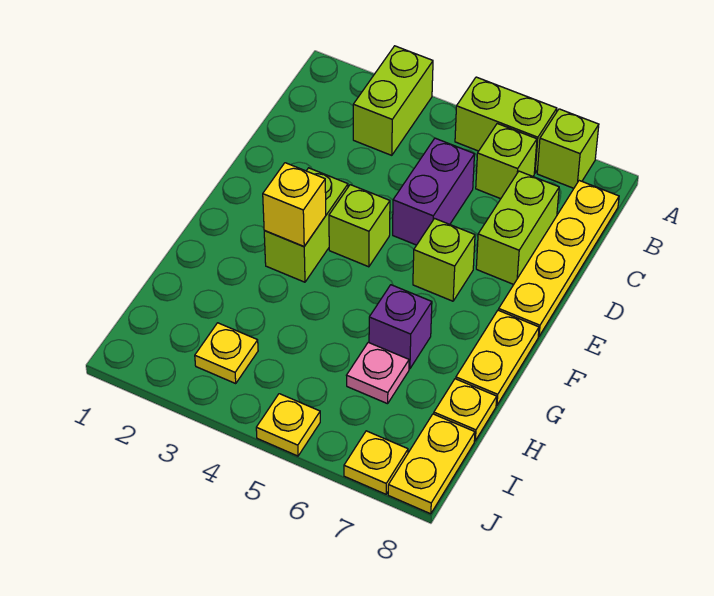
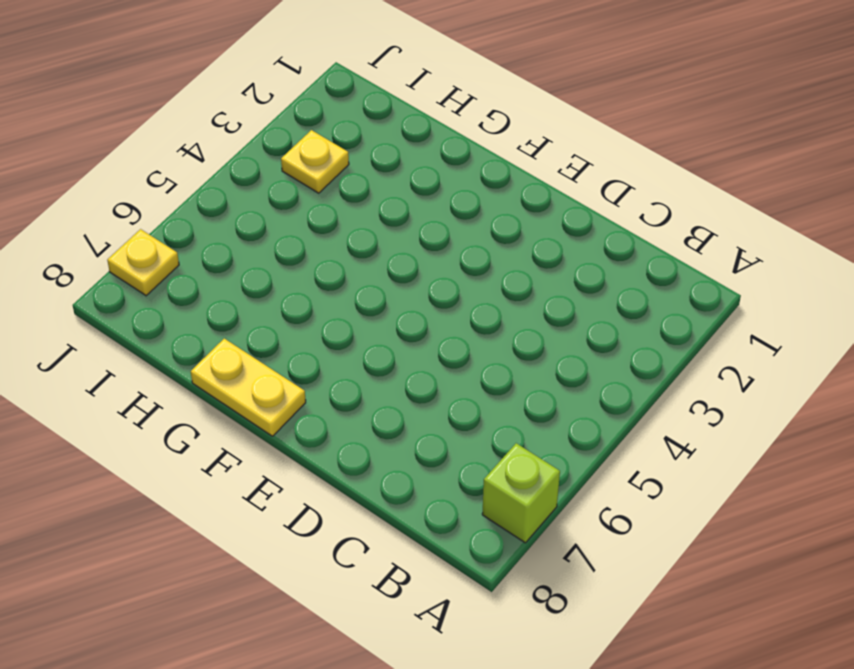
none -> lime 1x2 brick [353,46,433,155]
none -> lime 1x2 brick [455,77,557,173]
none -> lime 1x1 brick [476,124,537,199]

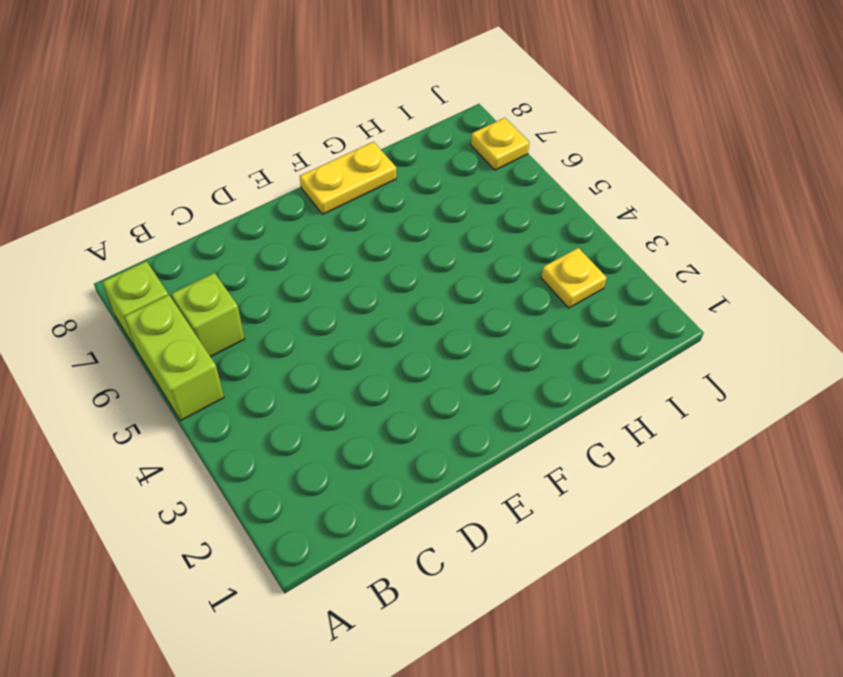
none -> lime 1x2 brick [353,46,433,155]
none -> yellow 1x4 plate [499,181,619,336]
none -> purple 1x2 brick [393,138,474,245]

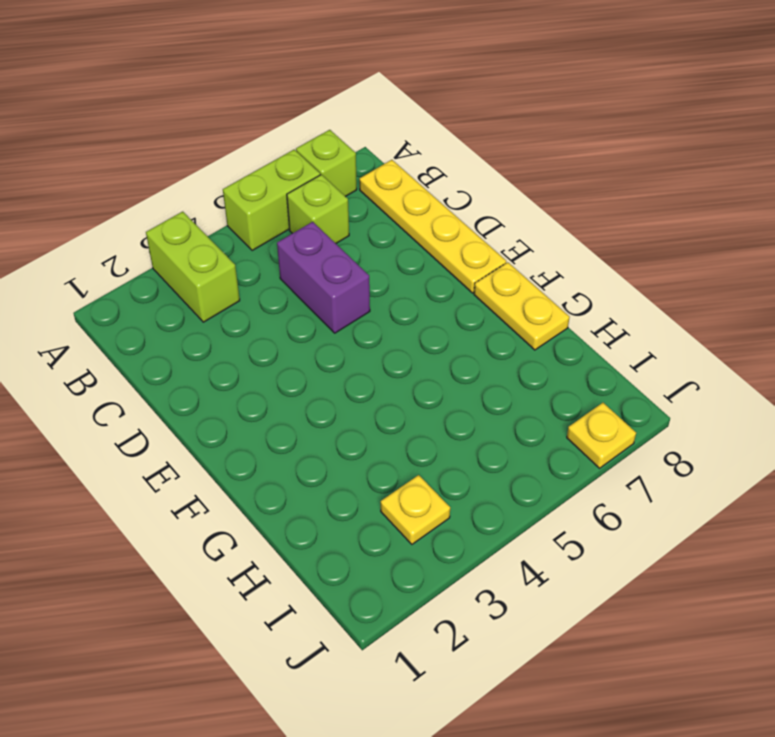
none -> lime 1x2 brick [476,171,559,284]
none -> lime 1x2 brick [264,168,348,282]
none -> lime 1x1 brick [329,185,390,267]

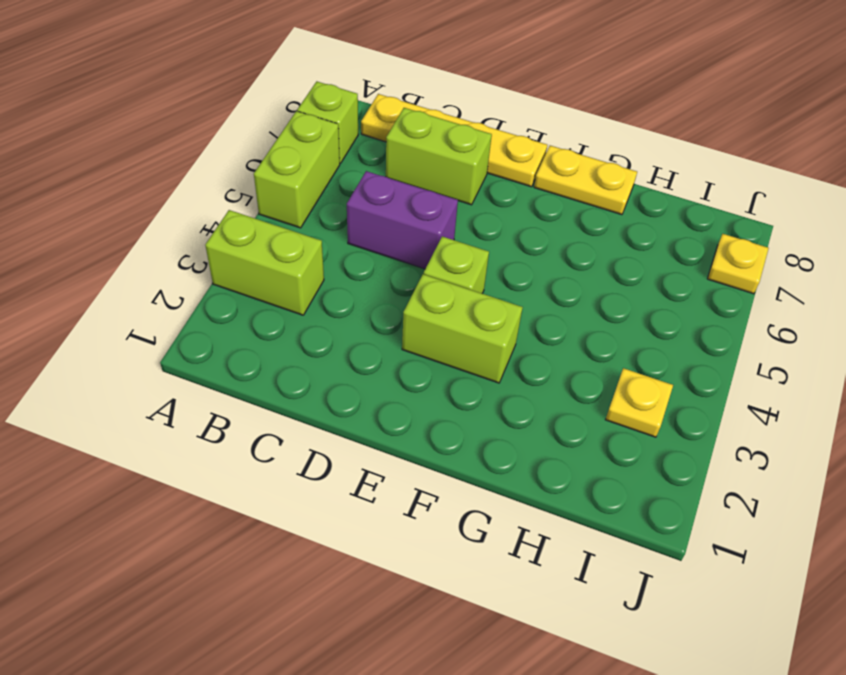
none -> lime 1x1 brick [476,124,537,199]
none -> lime 1x1 brick [413,219,475,301]
none -> purple 1x1 brick [369,285,432,369]

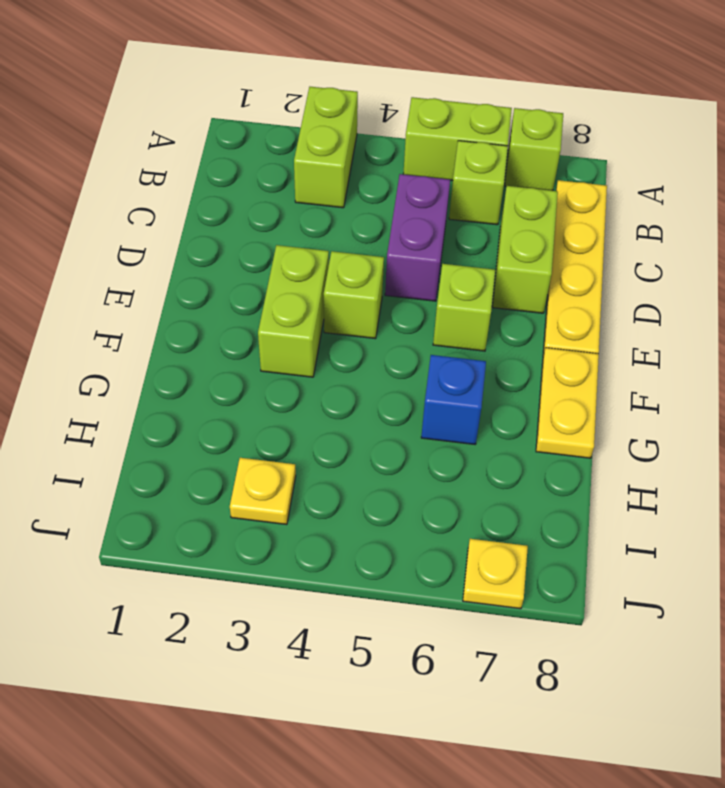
blue 1x1 brick [421,355,486,444] -> purple 1x1 brick [369,285,432,369]
none -> pink 1x1 plate [346,342,409,404]
none -> yellow 1x1 plate [434,379,497,441]
none -> yellow 1x2 plate [388,414,475,514]

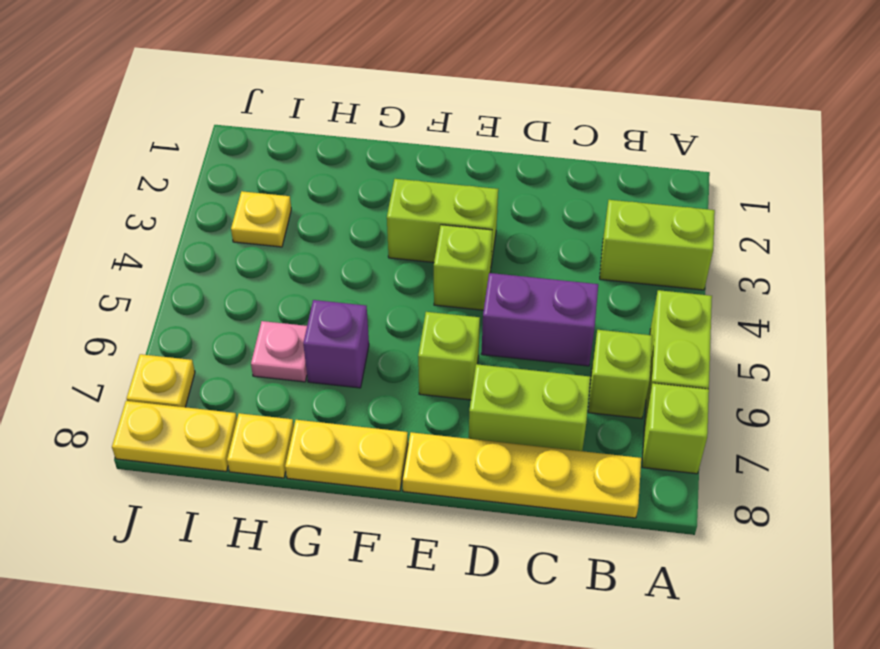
none -> yellow 1x1 plate [256,394,320,456]
none -> yellow 1x1 brick [263,163,326,247]

